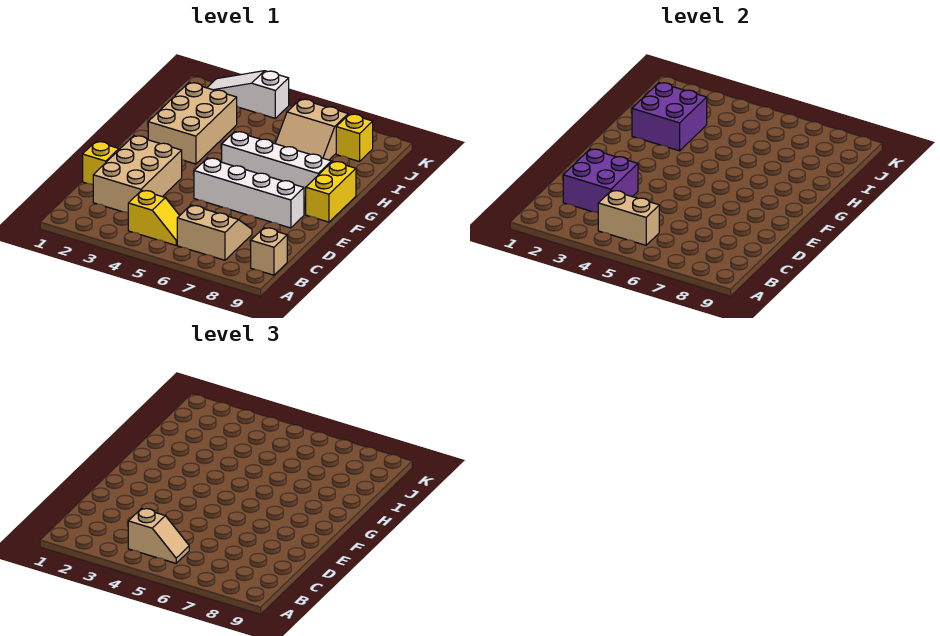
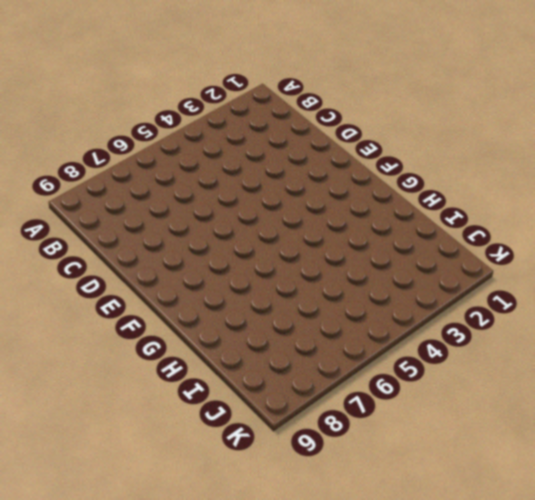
none -> yellow 1x2 slope [128,190,180,245]
none -> tan 2x2 slope [177,205,252,260]
none -> tan 1x1 brick [251,228,287,275]

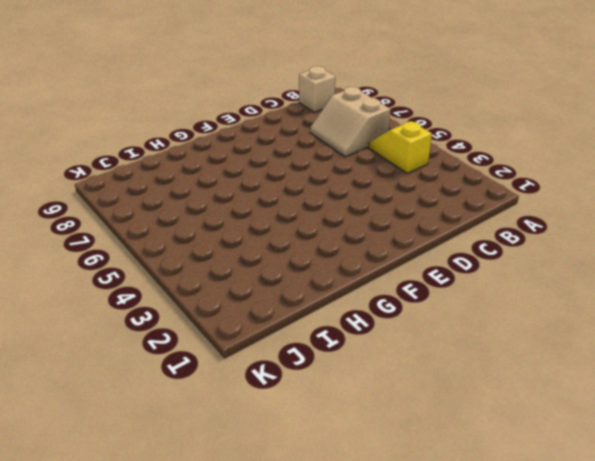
none -> tan 2x3 brick [93,136,182,213]
none -> yellow 1x1 brick [83,142,119,185]
none -> white 1x4 brick [194,158,304,228]

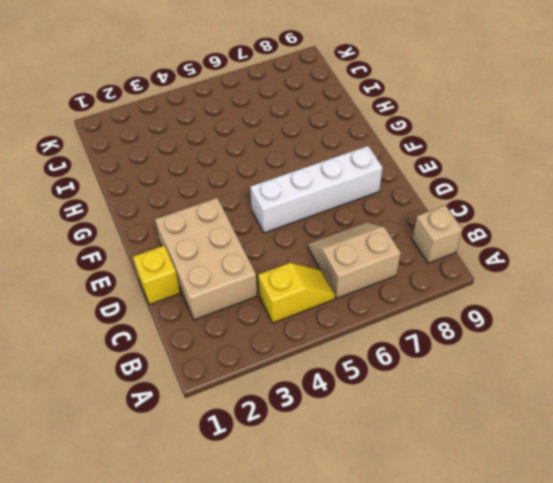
none -> yellow 1x2 brick [306,161,356,222]
none -> tan 2x3 brick [148,83,237,164]
none -> white 1x4 brick [222,131,331,197]

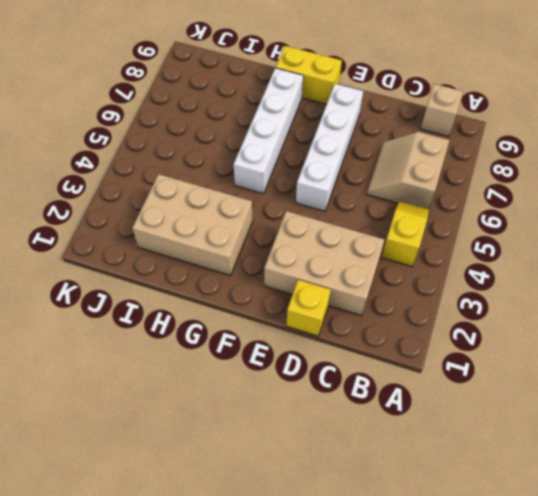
none -> tan 2x2 slope [275,99,348,160]
none -> yellow 1x1 brick [336,114,373,162]
none -> white 1x3 slope [207,71,289,118]

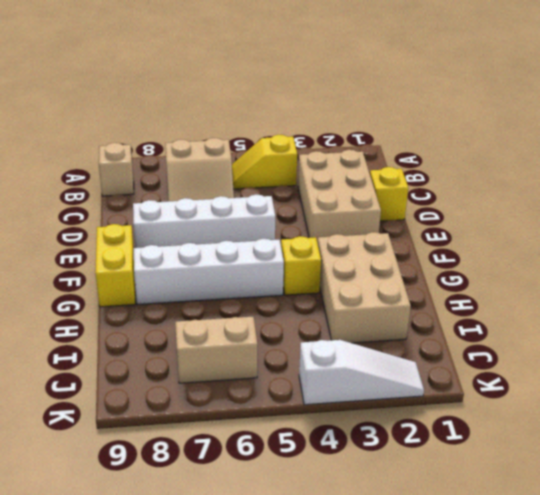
yellow 1x1 brick [281,236,321,295] -> yellow 1x1 brick moved to [336,114,373,162]
none -> tan 1x2 brick [598,190,659,245]
none -> purple 2x2 brick [563,149,638,213]
none -> purple 2x2 brick [632,83,707,151]

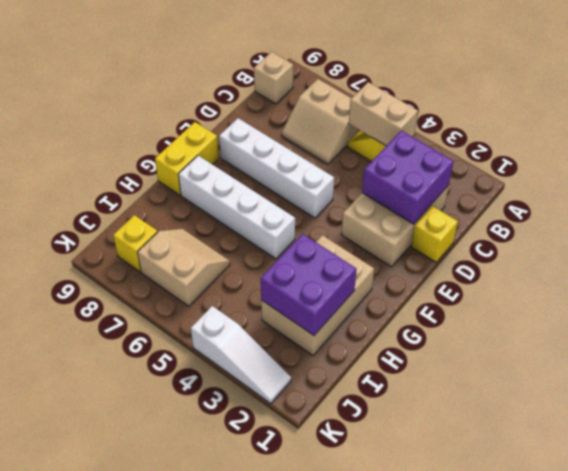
none -> tan 1x2 slope [128,508,189,563]

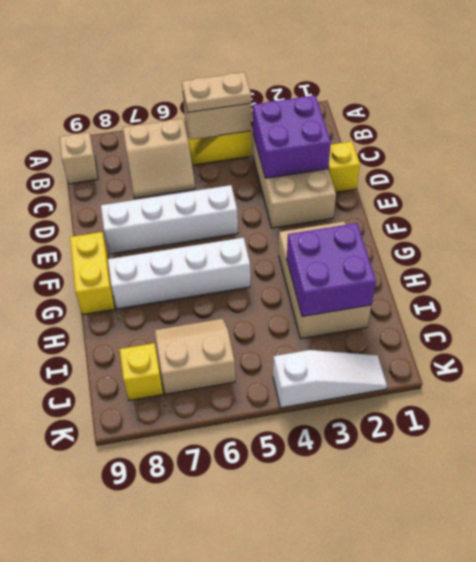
tan 1x2 plate [182,72,251,113] -> tan 1x2 slope [128,508,189,563]

